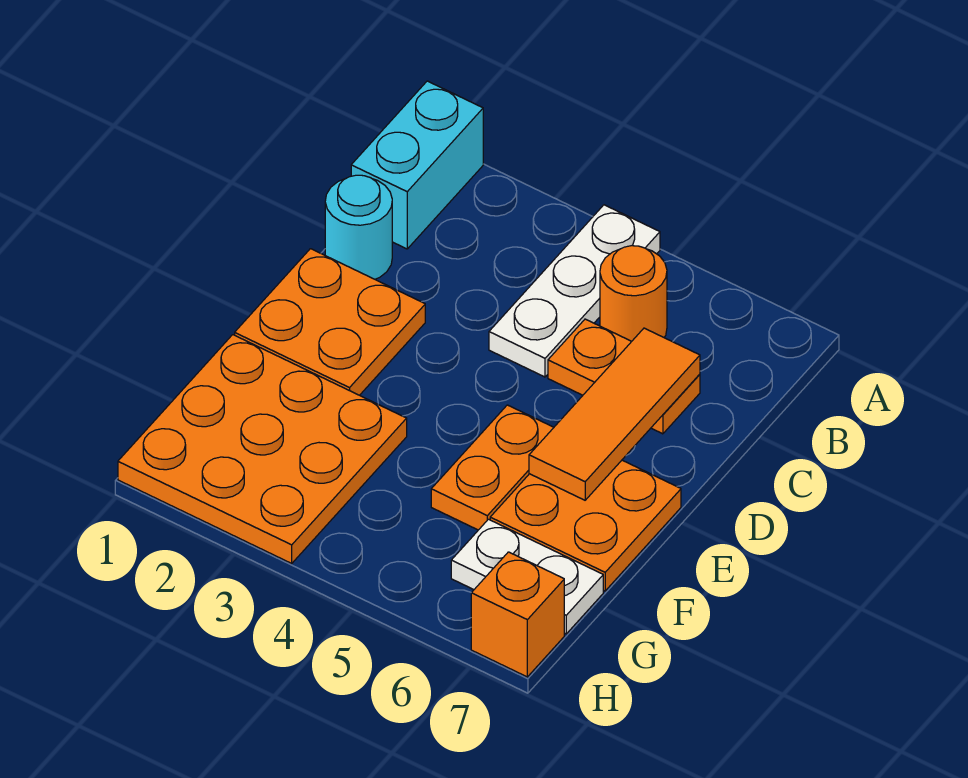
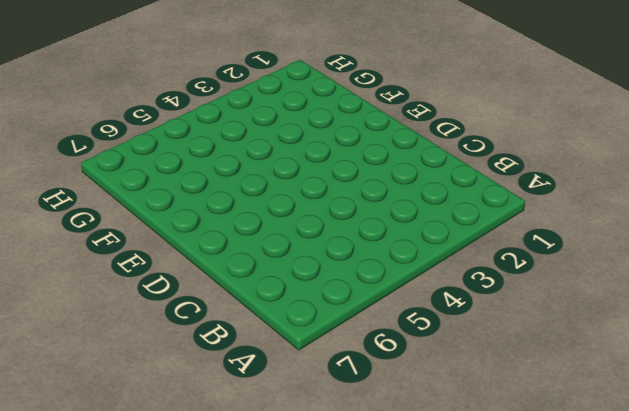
none -> cyan 1x2 brick [351,81,483,249]
none -> white 1x3 plate [489,205,660,377]
none -> orange 1x1 round brick [600,246,667,341]

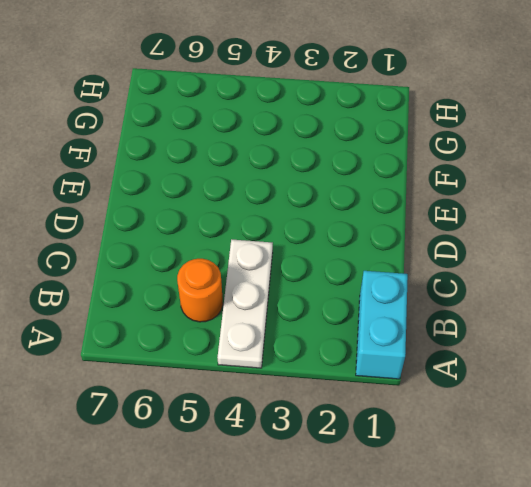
none -> cyan 1x1 round brick [325,175,392,279]
none -> orange 1x2 plate [548,319,700,434]
none -> orange 2x2 plate [235,249,425,395]

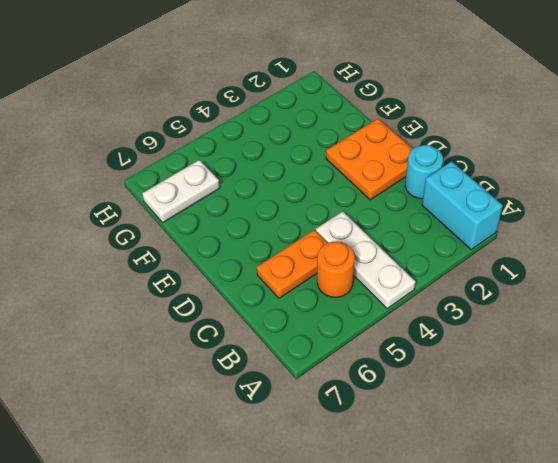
none -> orange 1x2 plate [431,405,554,530]
none -> orange 2x2 plate [490,460,681,591]
none -> orange 3x3 plate [118,335,407,563]

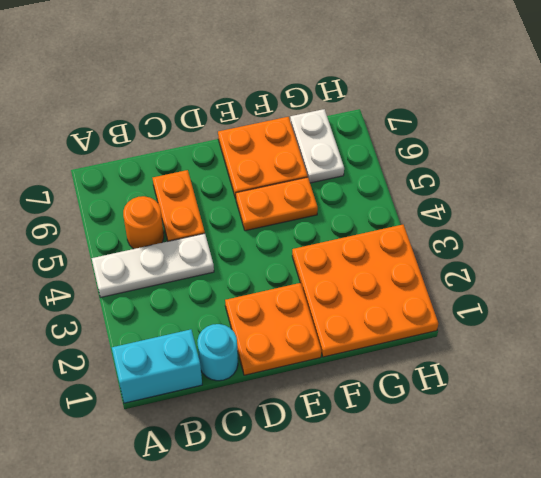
none -> orange 1x1 brick [471,552,564,677]
none -> orange 1x3 tile [529,328,700,500]

